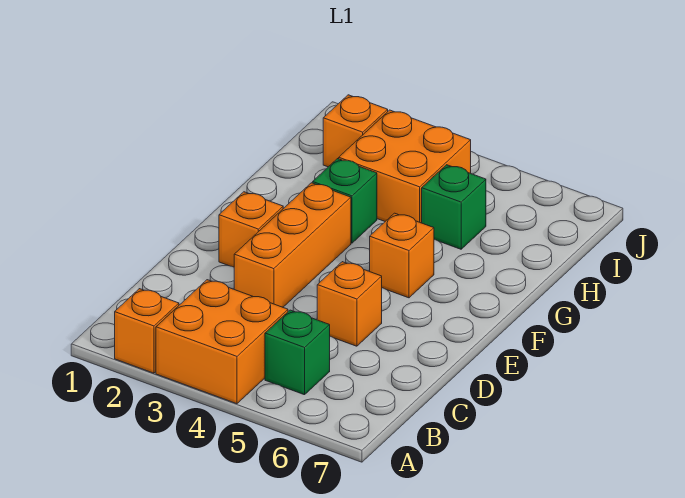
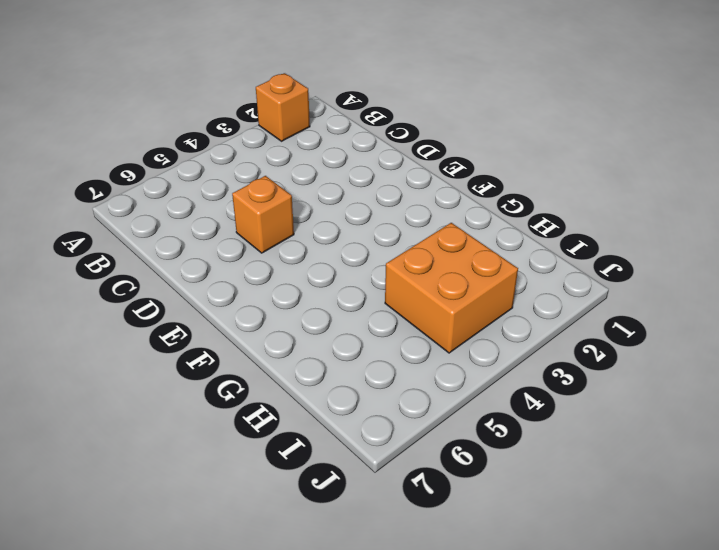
none -> orange 2x2 brick [156,280,288,404]
none -> green 1x1 brick [265,310,330,395]

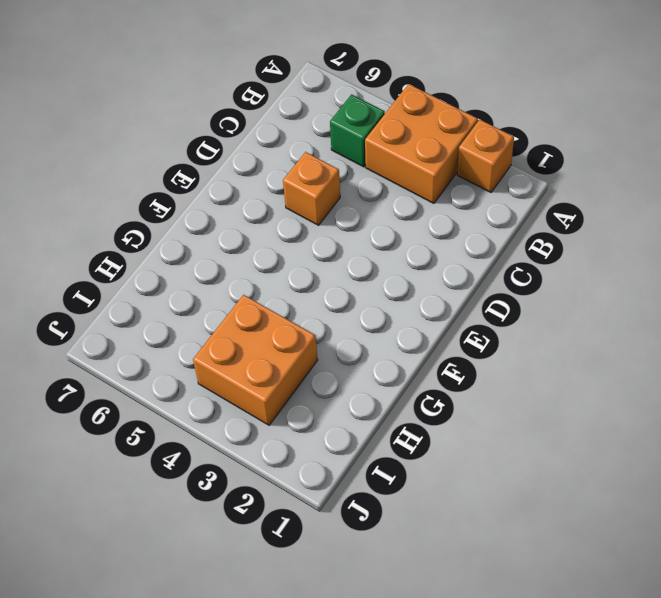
none -> orange 1x3 brick [234,183,351,307]
none -> orange 1x1 brick [219,192,283,267]

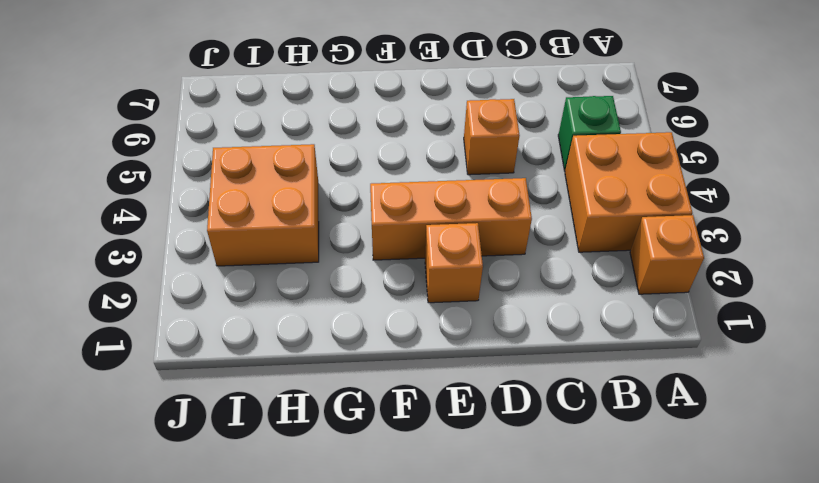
none -> orange 1x1 brick [370,213,434,298]
none -> green 1x1 brick [313,159,377,243]

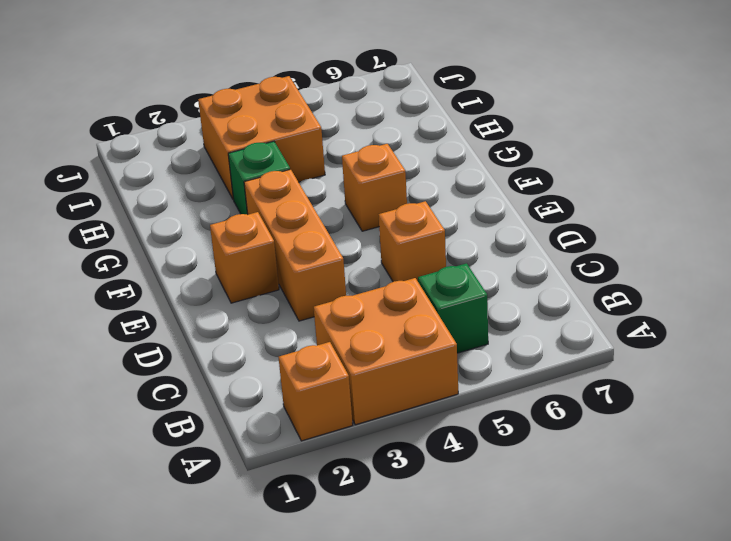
none -> green 1x1 brick [422,165,486,249]
none -> orange 1x1 brick [323,95,388,167]

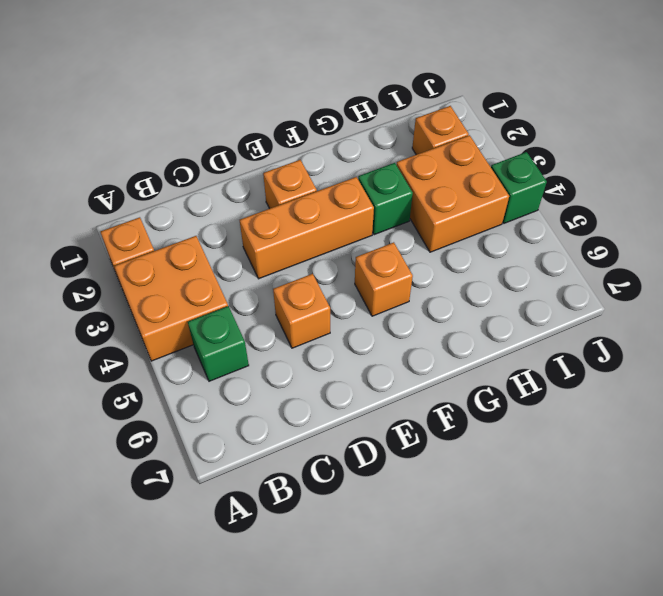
green 1x1 brick [491,152,547,223] -> green 1x1 brick moved to [422,165,486,249]

